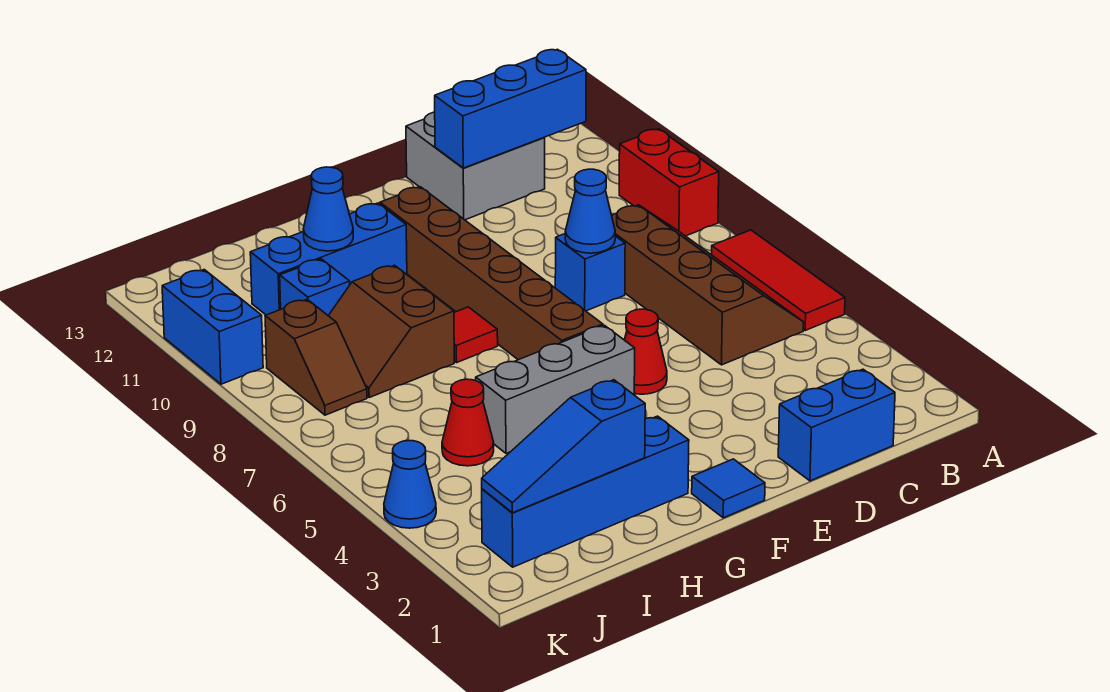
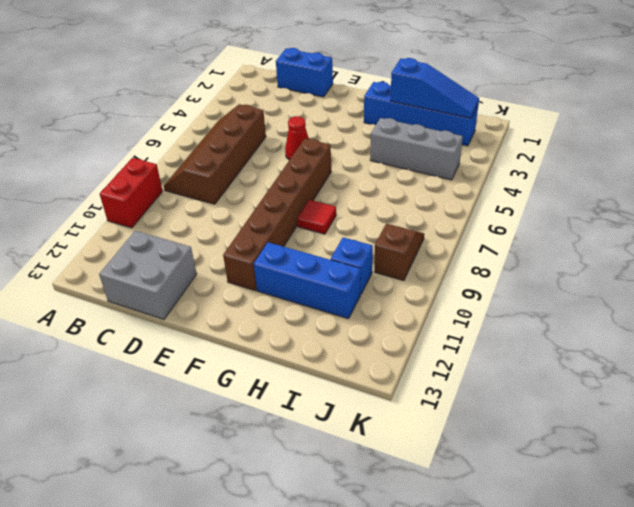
grey 1x3 brick [370,118,463,180] -> grey 1x3 brick moved to [476,325,635,453]
none -> red 1x3 tile [712,230,845,330]
none -> blue 1x1 brick [555,234,625,311]
none -> blue 1x1 tile [692,459,765,518]

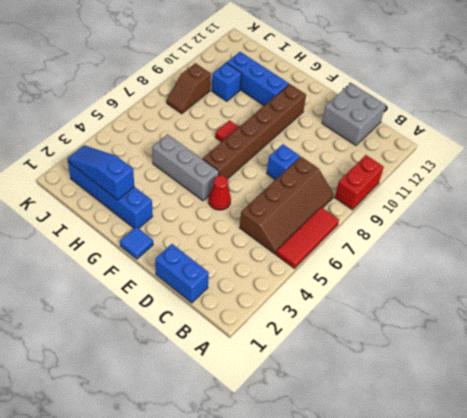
none -> brown 2x2 slope [328,265,454,397]
none -> red 1x1 cone [442,379,494,466]
none -> blue 1x1 cone [384,441,436,528]

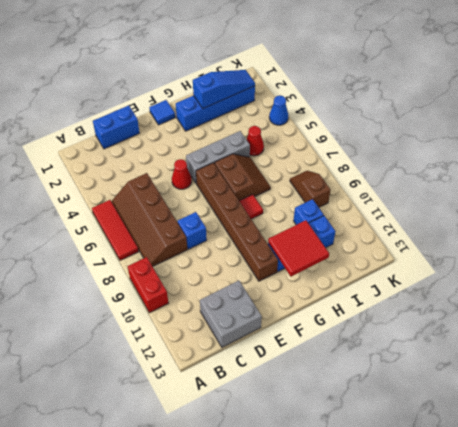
brown 2x2 slope [215,154,271,201] -> brown 2x2 slope moved to [328,265,454,397]
red 2x2 tile [268,220,329,276] -> blue 1x1 cone [303,167,353,251]
none -> blue 1x2 brick [162,270,263,384]
none -> blue 1x3 brick [435,49,586,168]
none -> blue 1x1 cone [565,169,615,253]

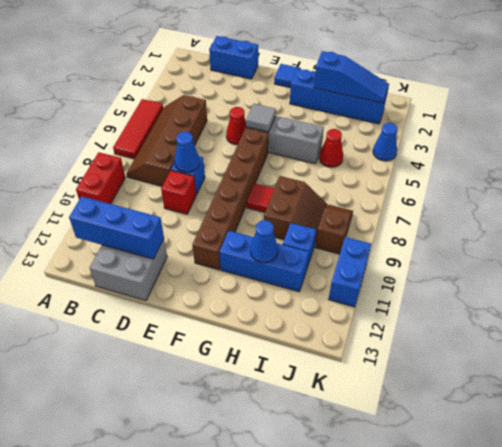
red 1x1 brick [161,170,196,214] -> none
grey 1x1 tile [246,104,276,132] -> none

